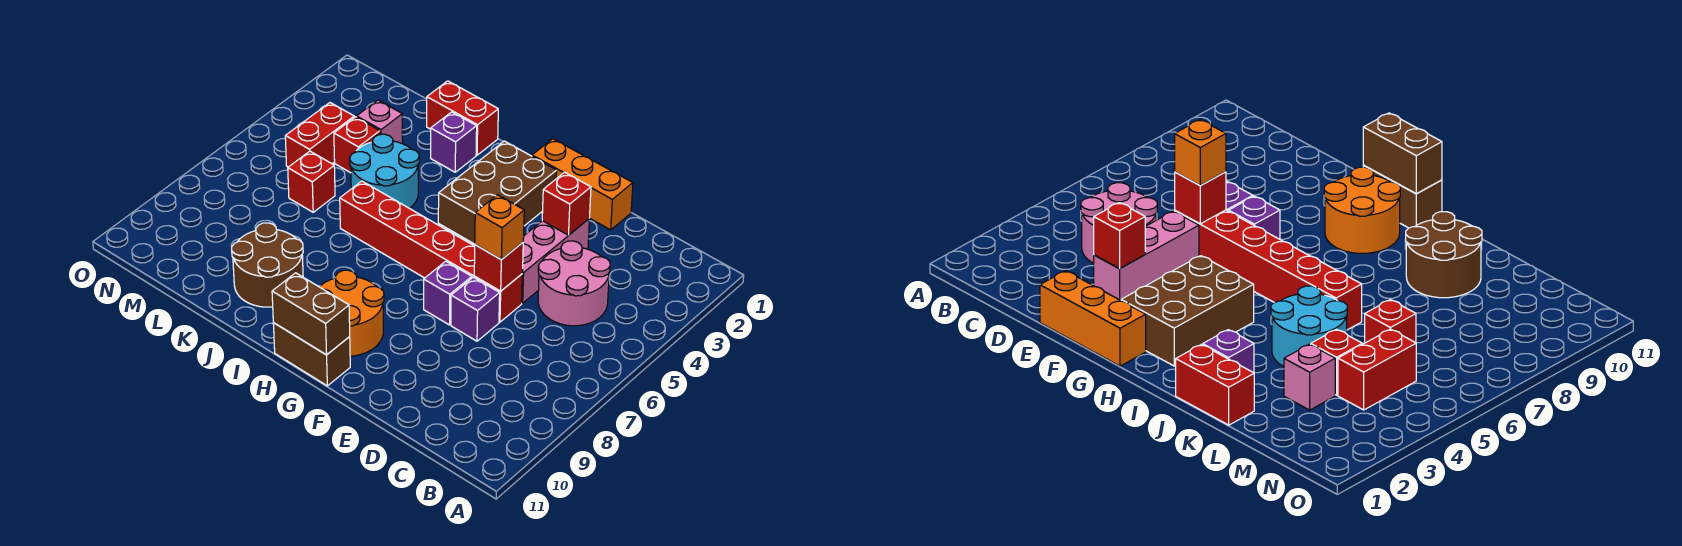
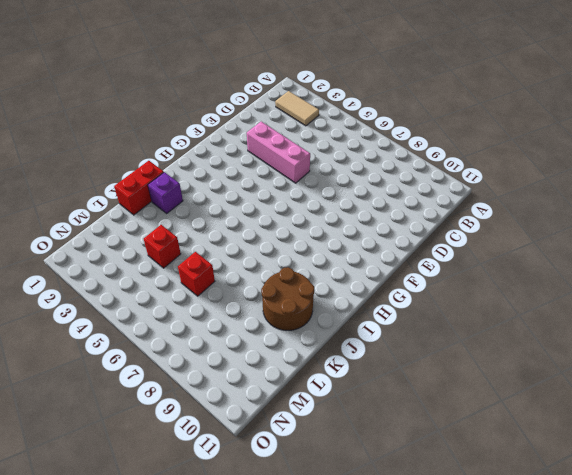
tan 1x2 tile [275,91,319,126] -> none
none -> pink 2x2 round brick [538,241,610,326]
none -> orange 1x3 brick [532,139,633,230]
none -> red 1x6 brick [340,181,522,322]

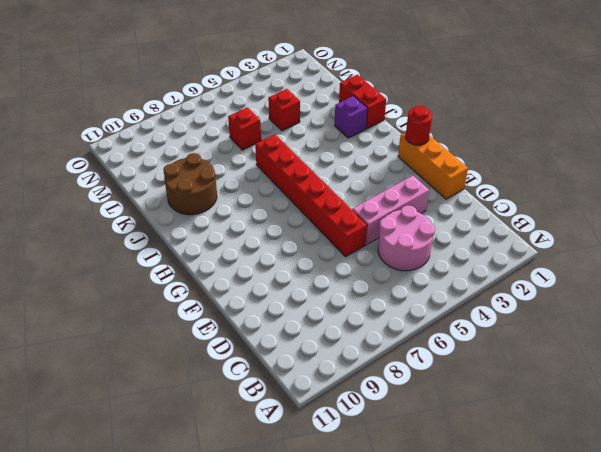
red 1x1 round brick [405,106,432,145] -> none
none -> purple 1x1 brick [451,277,500,341]
none -> purple 1x1 brick [424,261,472,325]
none -> brown 2x3 brick [438,141,557,244]

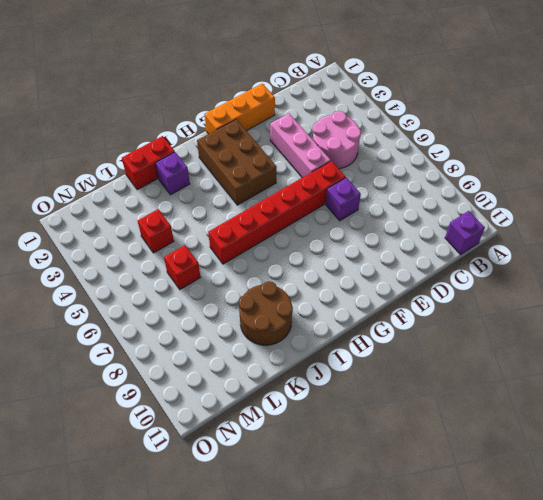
purple 1x1 brick [445,211,485,255] -> purple 1x1 brick moved to [424,261,472,325]
none -> orange 2x2 round brick [320,270,384,356]
none -> brown 1x2 brick [273,323,350,386]
none -> cyan 2x2 round brick [350,134,419,208]

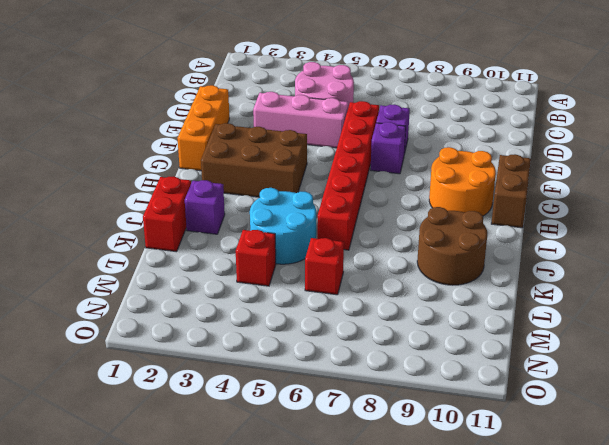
none -> pink 1x1 brick [357,100,403,144]
none -> red 1x2 brick [285,103,354,167]
none -> red 1x1 brick [542,172,591,235]

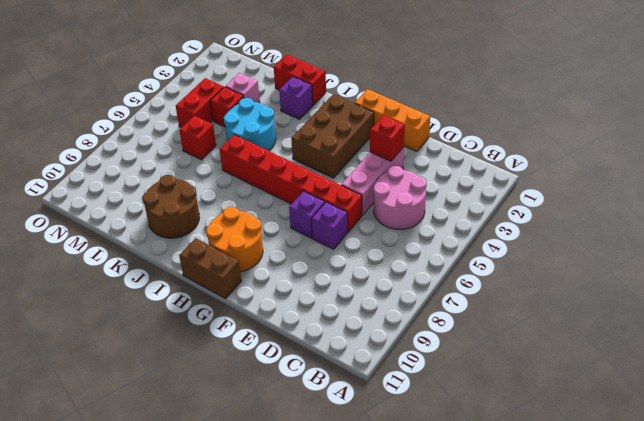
none -> red 1x1 brick [474,243,523,291]
none -> brown 1x2 brick [272,273,350,355]
none -> orange 1x1 brick [475,195,524,260]

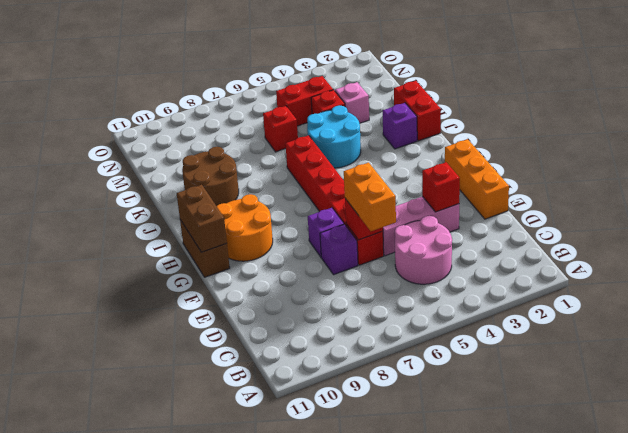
orange 1x2 brick [344,162,396,231] -> orange 1x1 brick [475,195,524,260]
none -> brown 2x3 brick [438,141,557,244]

